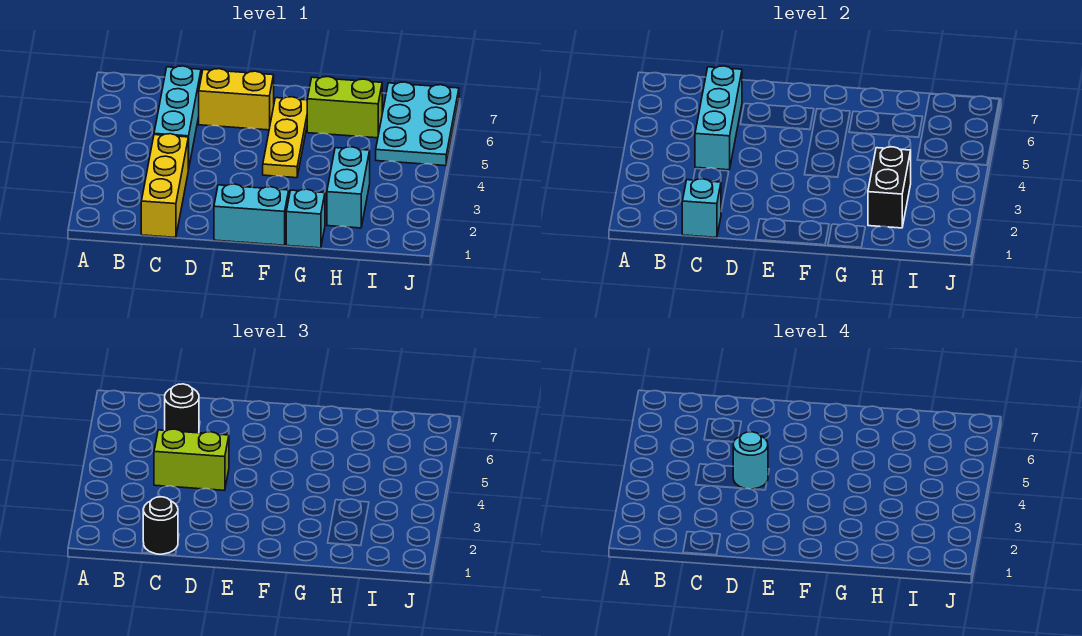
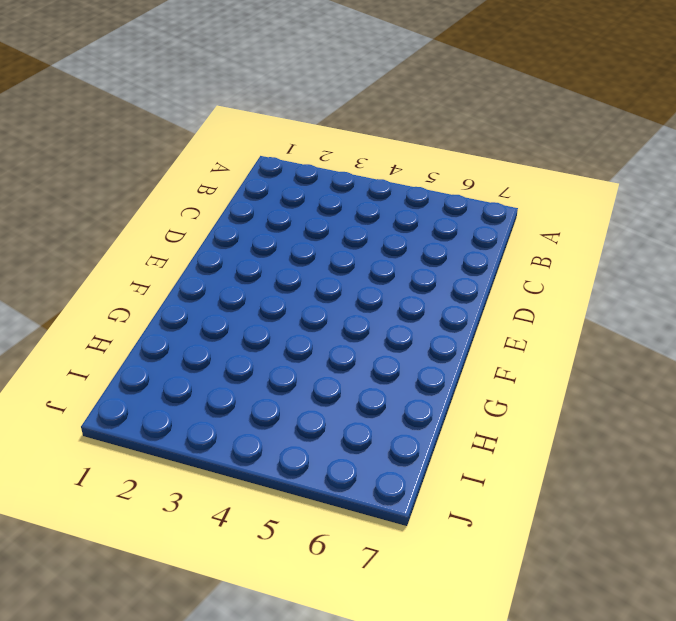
none -> yellow 1x3 brick [141,134,188,238]
none -> cyan 1x3 brick [154,66,201,170]
none -> yellow 1x2 brick [199,69,274,130]

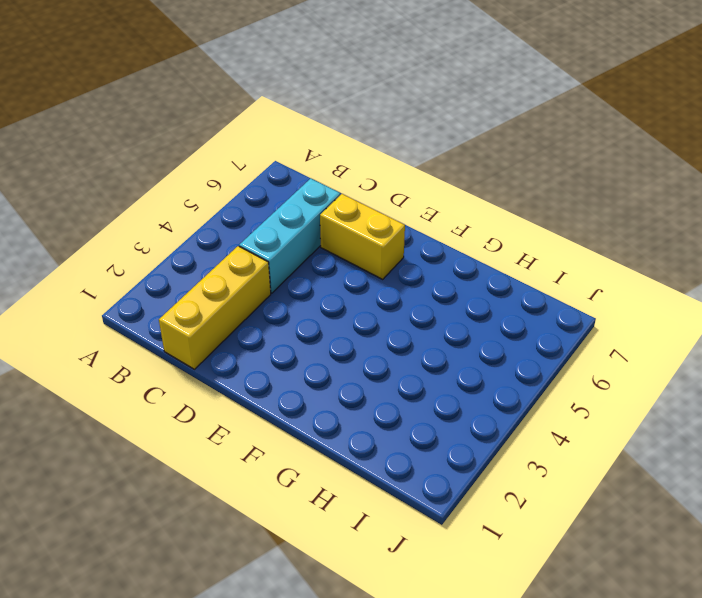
none -> cyan 1x2 brick [214,184,289,245]
none -> yellow 1x3 plate [263,97,307,178]
none -> cyan 1x1 brick [286,189,325,248]

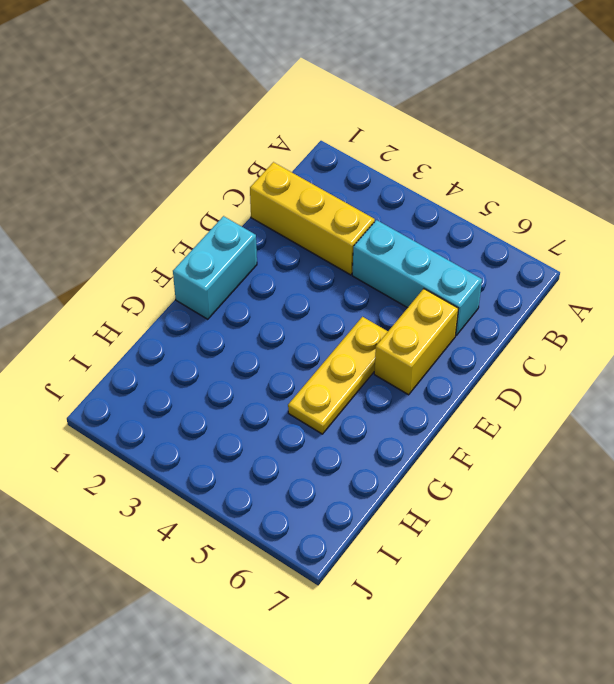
yellow 1x3 plate [288,317,388,434] -> yellow 1x3 plate turned to [263,97,307,178]
none -> cyan 1x1 brick [286,189,325,248]
none -> lime 1x2 brick [307,77,382,138]
none -> cyan 1x2 brick [327,147,370,228]

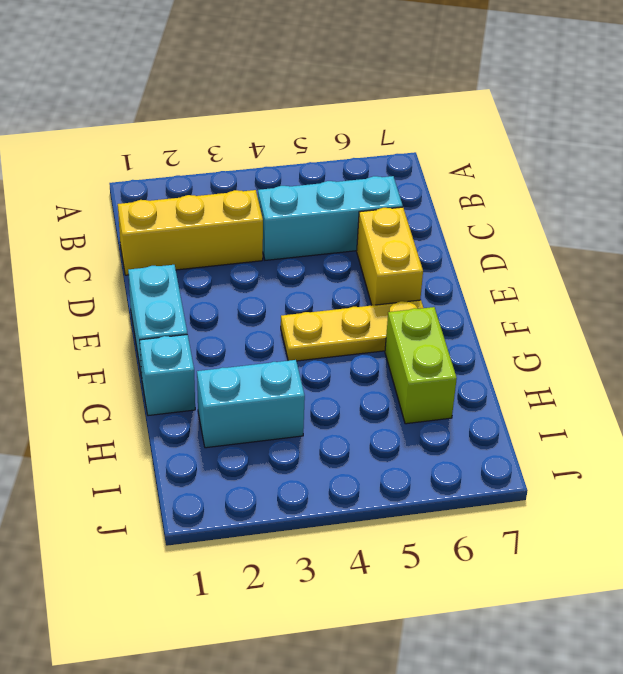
none -> cyan 2x3 plate [376,82,459,166]
none -> cyan 1x1 brick [682,179,721,238]
none -> cyan 1x3 brick [695,66,742,170]

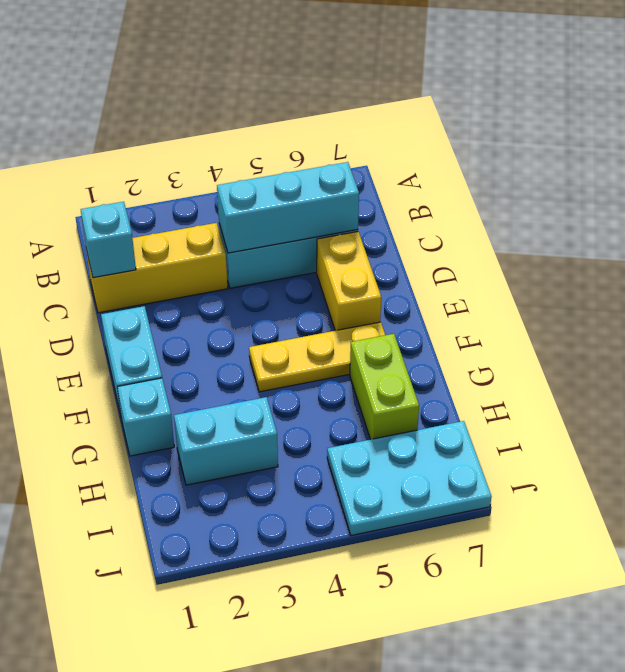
none -> black 1x2 brick [868,147,911,228]
none -> black 1x1 round brick [143,497,178,554]
none -> lime 1x2 brick [154,429,229,490]

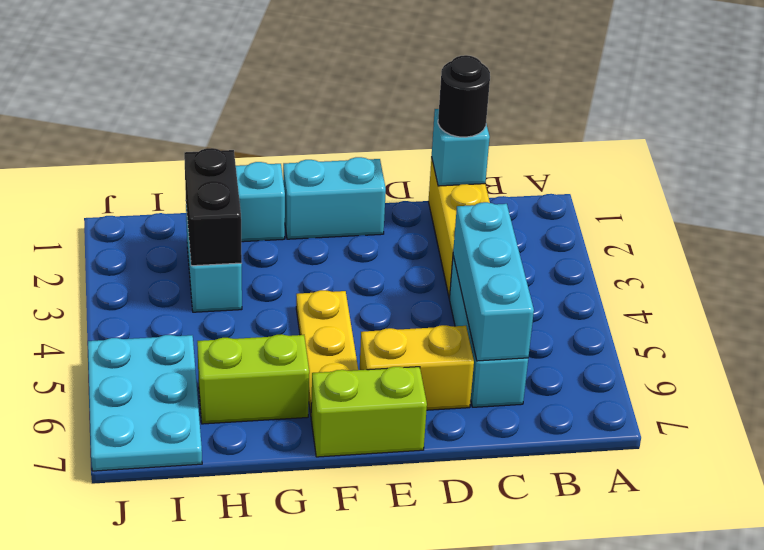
lime 1x2 brick [311,367,427,457] -> lime 1x2 brick moved to [154,429,229,490]
none -> black 1x1 round brick [165,384,199,433]
none -> cyan 1x1 round brick [733,432,768,489]

